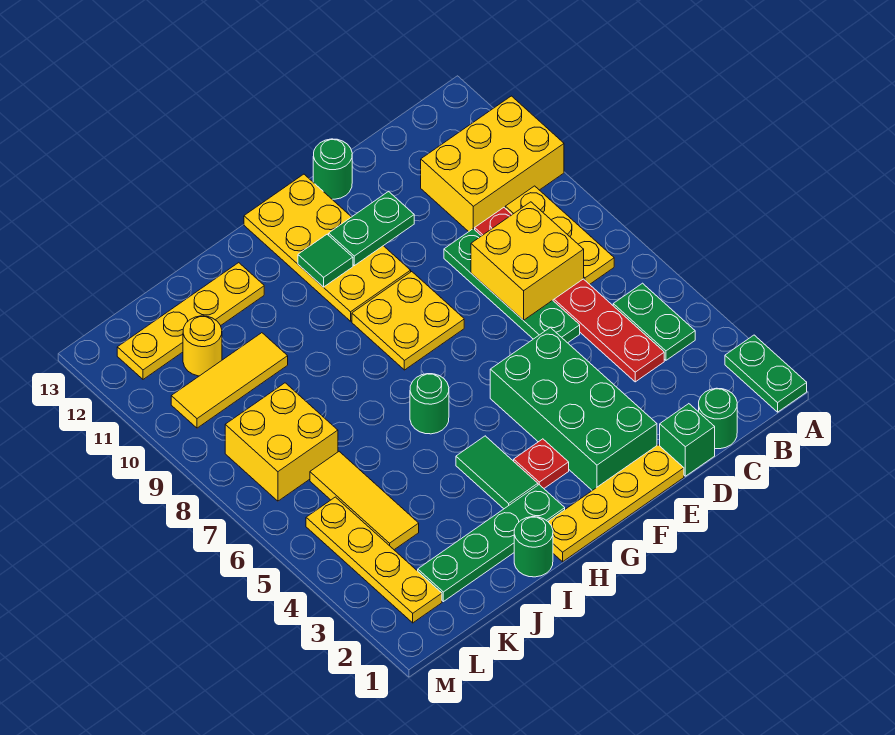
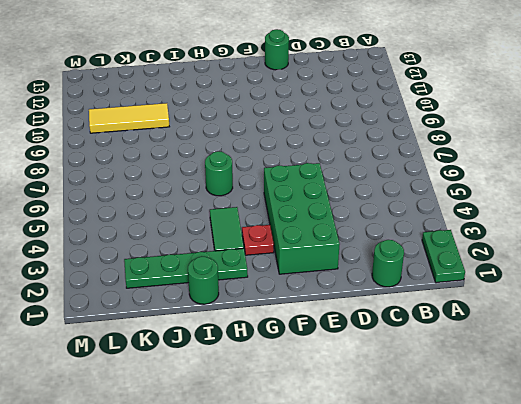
none -> yellow 2x3 brick [421,96,564,232]
none -> green 1x2 plate [613,283,695,360]
none -> yellow 1x3 plate [505,186,614,284]

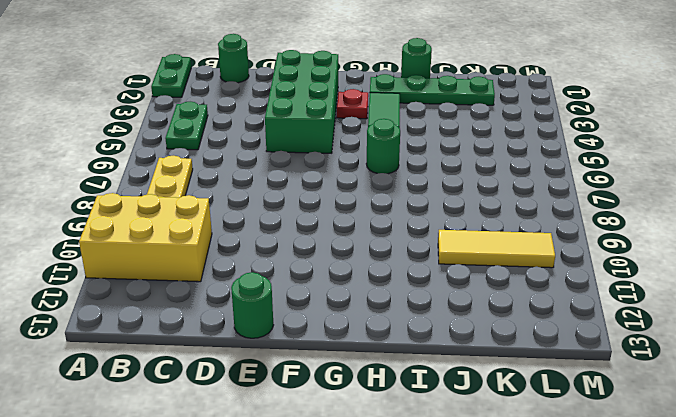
none -> red 1x6 plate [475,208,664,382]
none -> green 1x1 brick [660,404,715,476]
none -> green 1x4 plate [444,229,580,343]

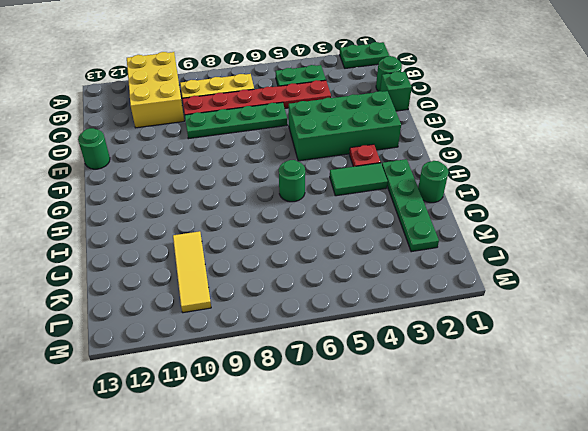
none -> yellow 1x4 plate [548,445,684,562]
none -> yellow 2x2 plate [352,272,464,370]
none -> yellow 2x4 plate [244,174,411,321]

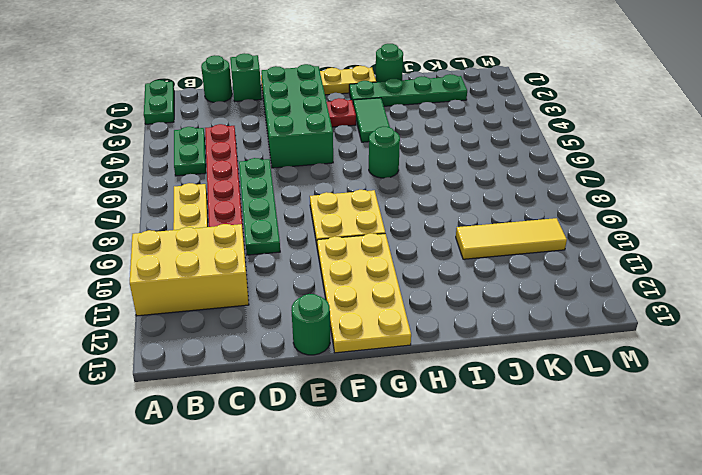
none -> yellow 1x4 plate [117,263,264,379]
none -> yellow 1x3 tile [310,452,419,550]
none -> yellow 2x2 brick [225,383,338,501]

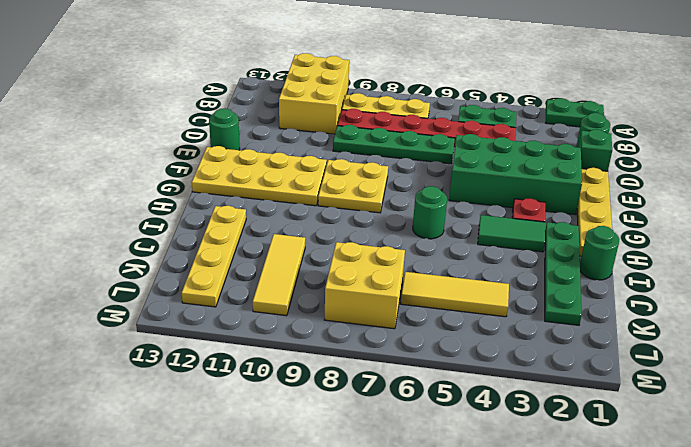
none -> yellow 1x1 round brick [183,316,222,376]
none -> yellow 1x4 plate [306,497,442,623]
none -> yellow 2x2 brick [471,202,584,320]

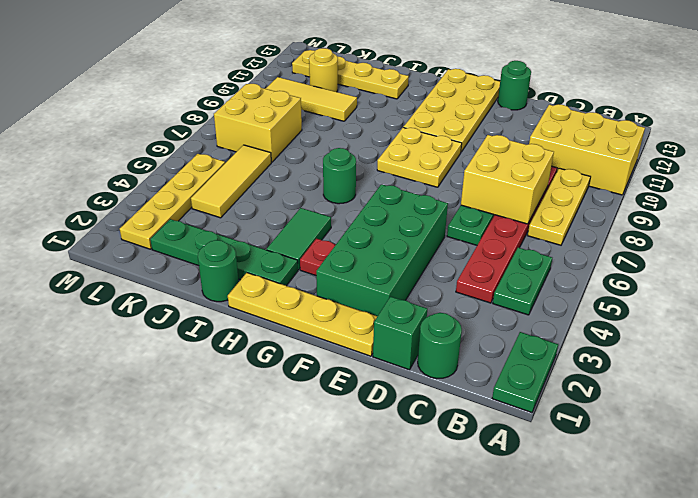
none -> green 1x2 plate [329,191,414,266]
none -> green 1x1 tile [298,234,353,287]

